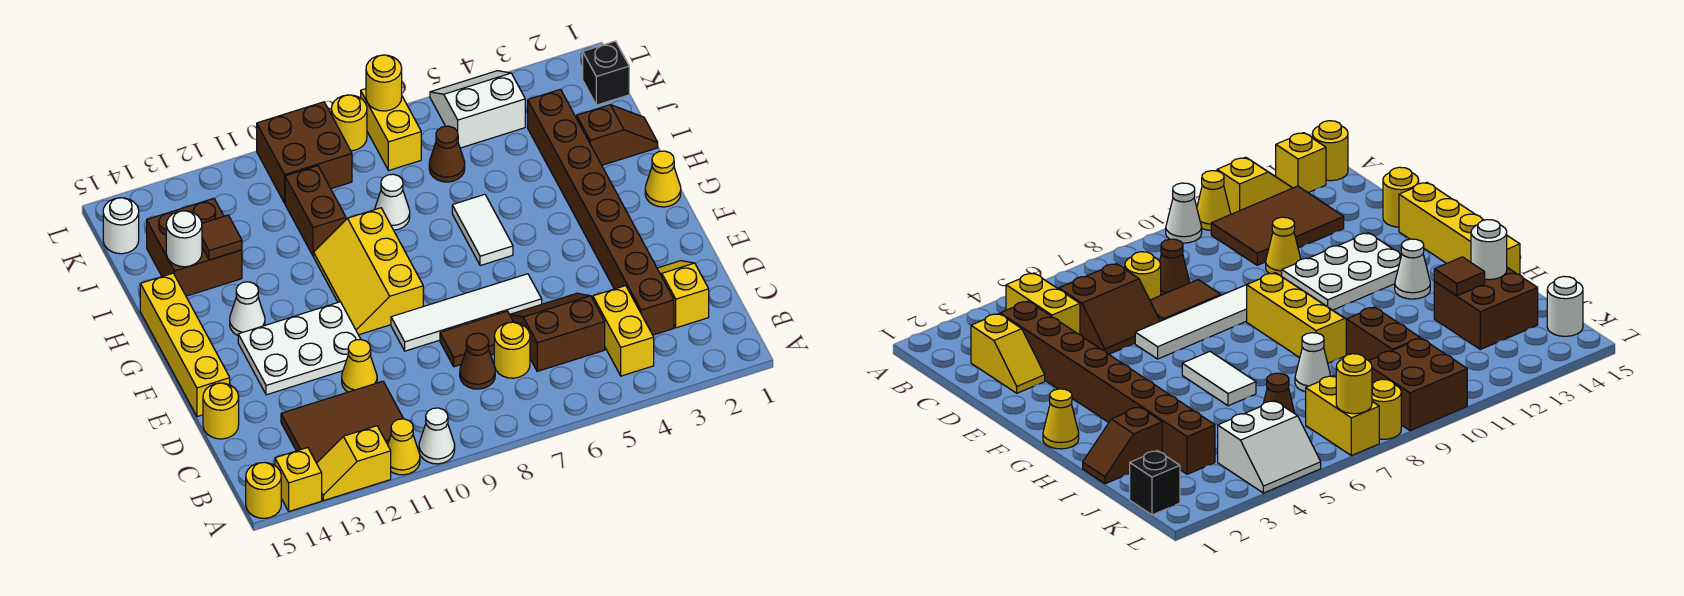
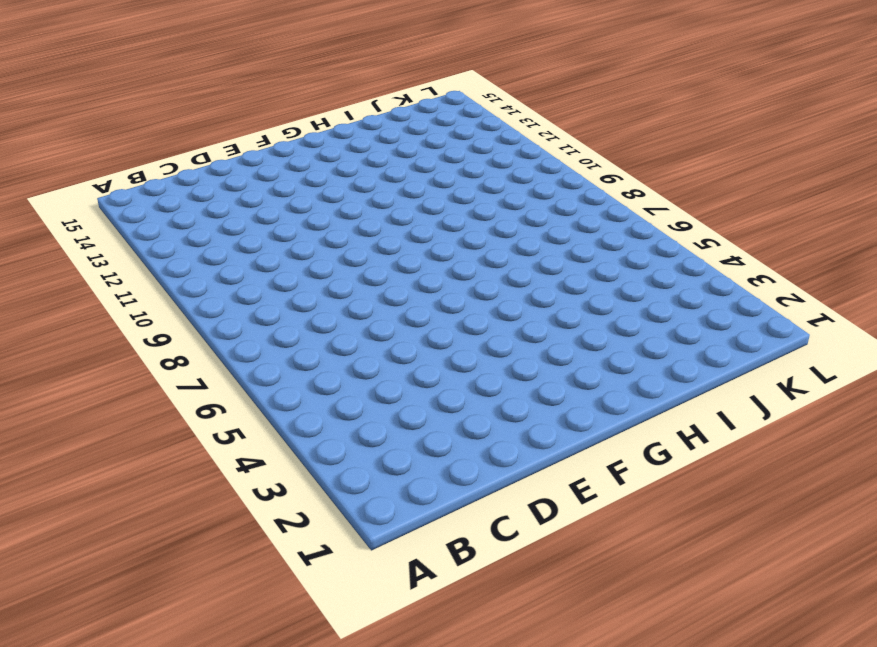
none -> white 1x1 cone [419,408,455,464]
none -> yellow 1x1 cone [388,419,420,475]
none -> yellow 1x2 slope [317,426,391,501]
none -> yellow 1x1 brick [275,448,322,511]

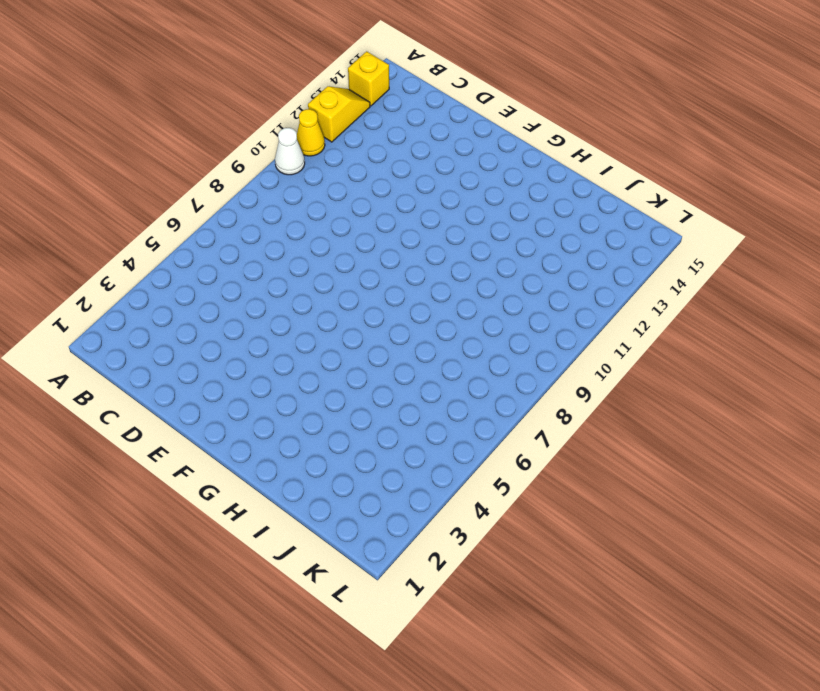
none -> yellow 1x1 round brick [246,463,281,518]
none -> yellow 1x2 brick [593,286,654,376]
none -> brown 2x3 tile [281,381,403,463]
none -> yellow 1x2 slope [657,261,709,328]

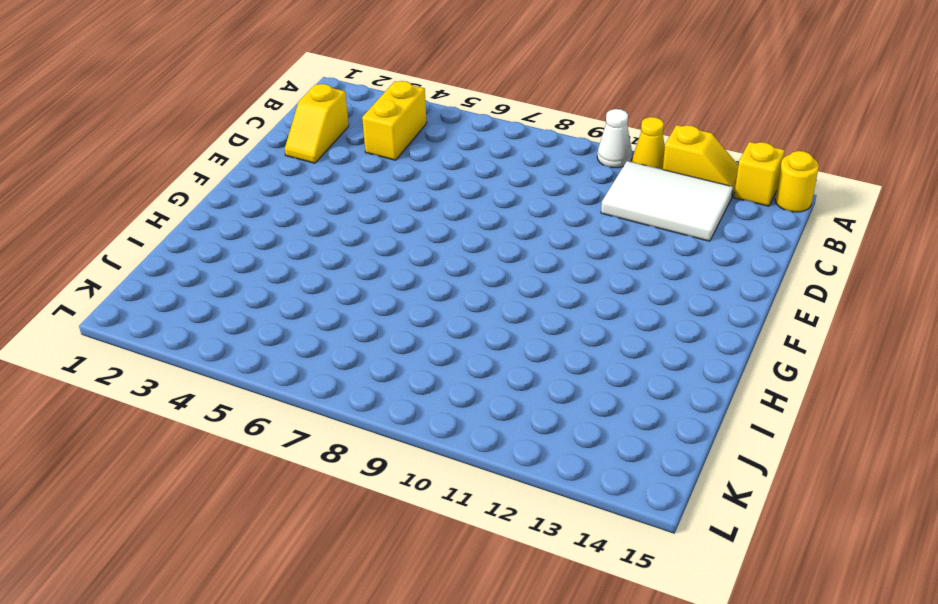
white 2x3 tile [601,161,733,241] -> brown 2x3 tile [281,381,403,463]
none -> brown 1x8 brick [528,89,674,335]
none -> brown 2x2 slope [510,293,605,371]
none -> yellow 1x1 round brick [494,322,530,378]
none -> brown 1x1 cone [460,333,495,389]

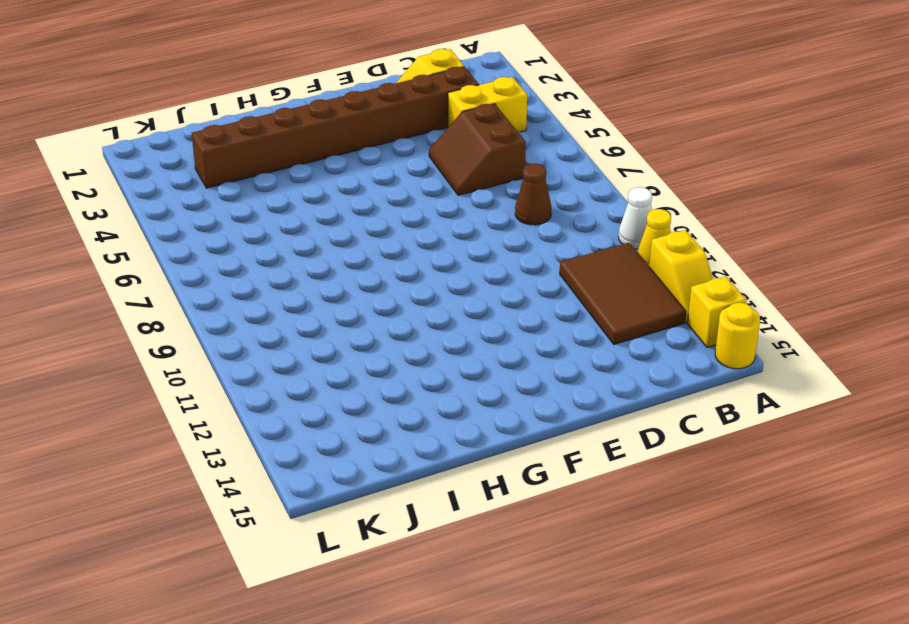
none -> yellow 1x1 round brick [494,322,530,378]
none -> brown 1x2 tile [440,311,513,367]
none -> yellow 1x1 cone [342,339,377,392]
none -> yellow 1x1 round brick [203,383,239,439]

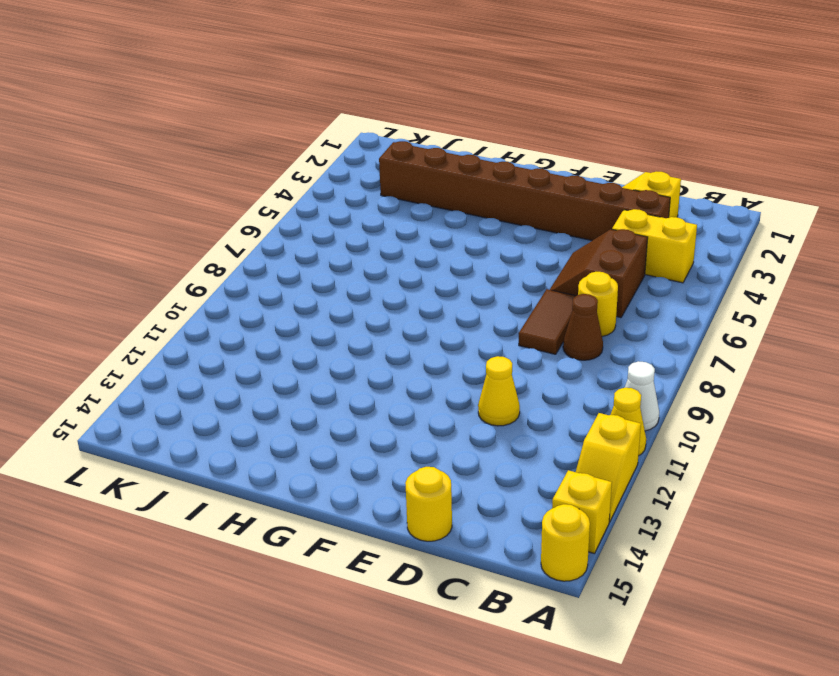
none -> brown 2x3 tile [281,381,403,463]
none -> white 1x4 tile [391,274,542,351]
none -> white 2x3 plate [238,302,360,395]
none -> yellow 1x4 brick [140,273,230,417]

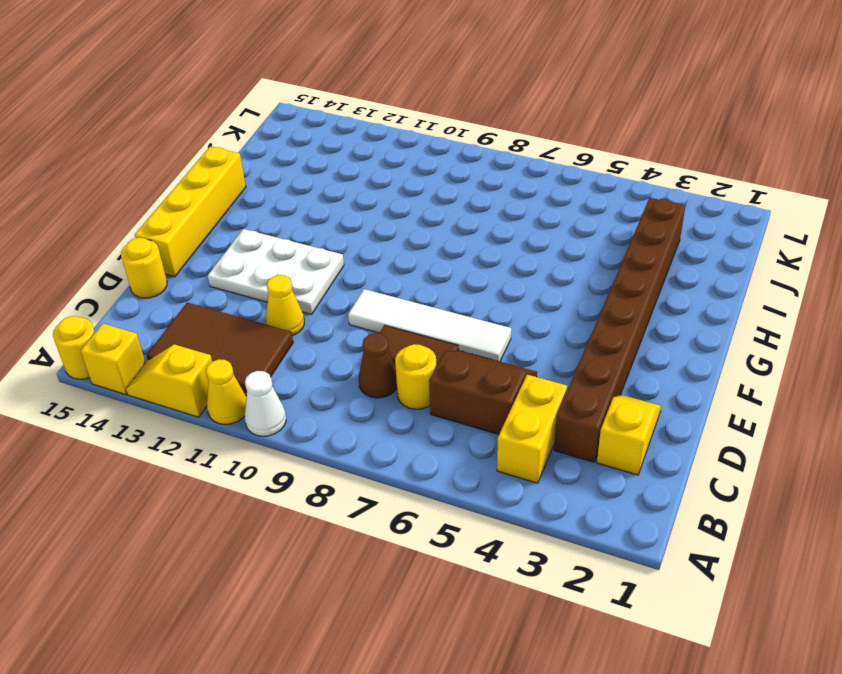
none -> yellow 2x3 slope [314,208,423,335]
none -> yellow 1x1 cone [645,151,681,207]
none -> white 1x2 tile [452,194,513,266]
none -> white 1x1 cone [230,282,265,335]

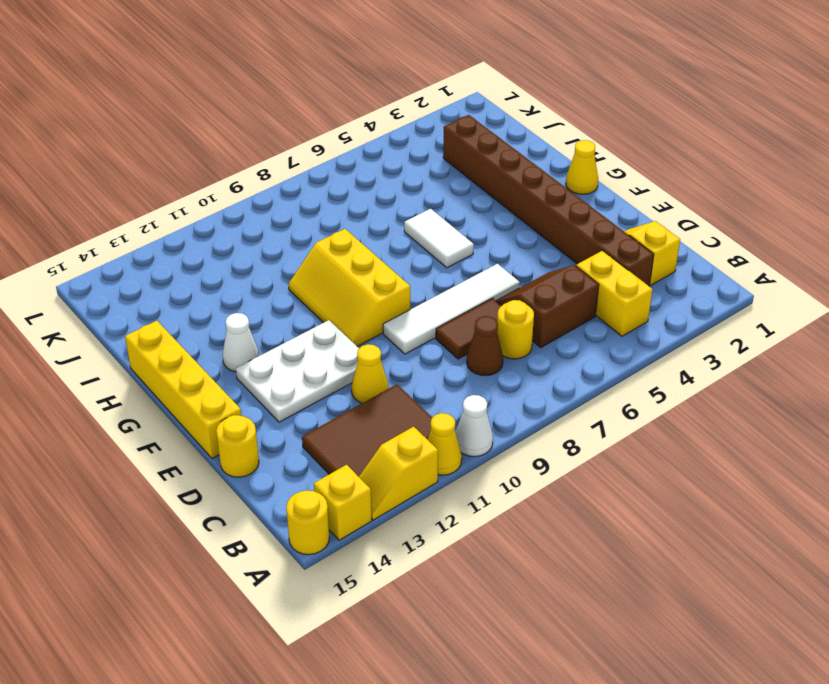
none -> brown 1x2 slope [577,105,658,165]
none -> white 1x1 cone [375,174,410,230]
none -> brown 1x2 brick [285,166,346,256]
none -> brown 2x2 brick [147,198,242,296]

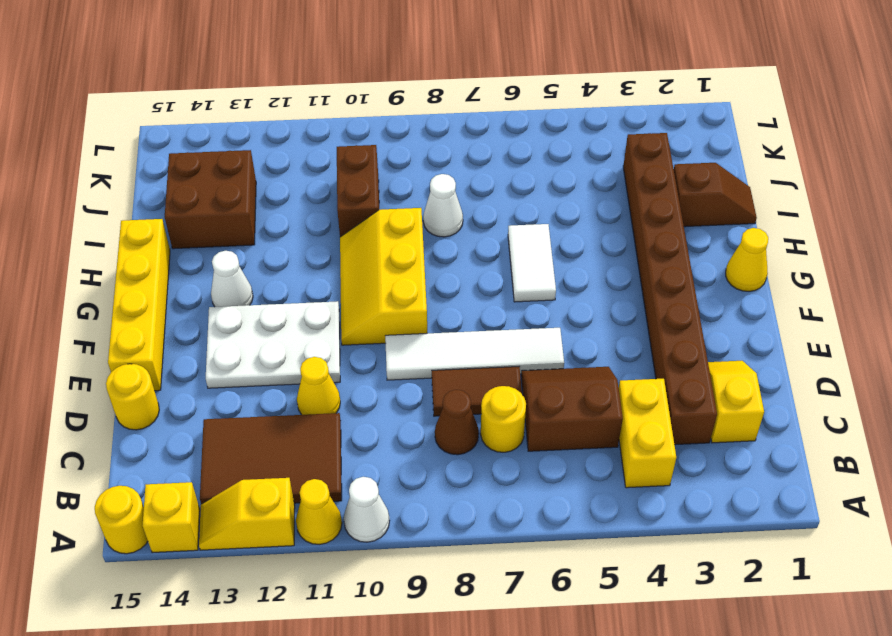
none -> brown 1x1 cone [429,126,465,182]
none -> black 1x1 brick [583,41,629,105]
none -> white 2x2 slope [430,71,525,148]
none -> yellow 1x2 brick [361,89,421,171]

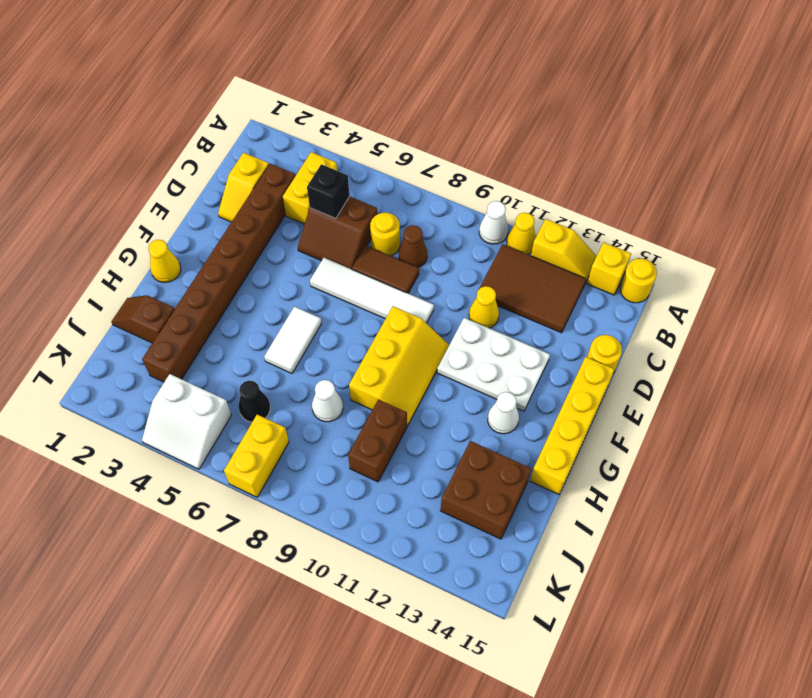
black 1x1 brick [307,164,349,218] -> black 1x1 brick moved to [583,41,629,105]
black 1x1 cone [239,381,270,422] -> brown 1x1 cone [429,126,465,182]
none -> brown 2x2 brick [257,102,352,203]
none -> white 1x1 round brick [103,198,139,254]
none -> yellow 1x1 round brick [331,95,367,151]
none -> brown 1x1 tile [202,215,242,260]

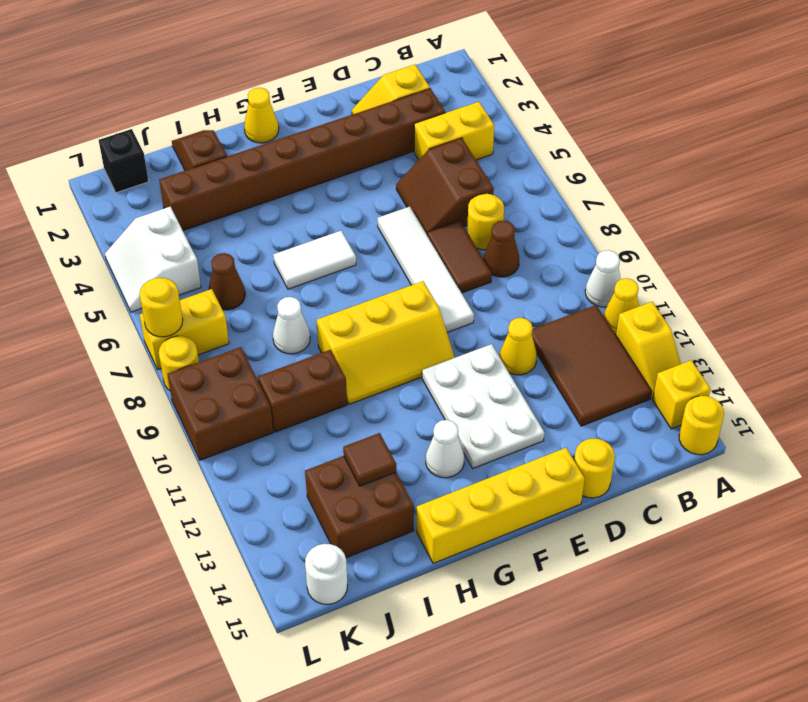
none -> white 1x1 round brick [166,211,202,267]

